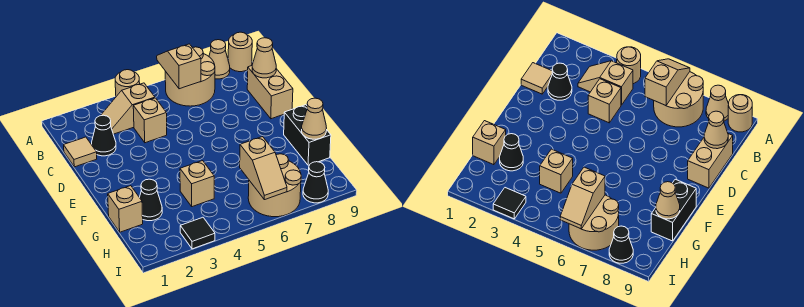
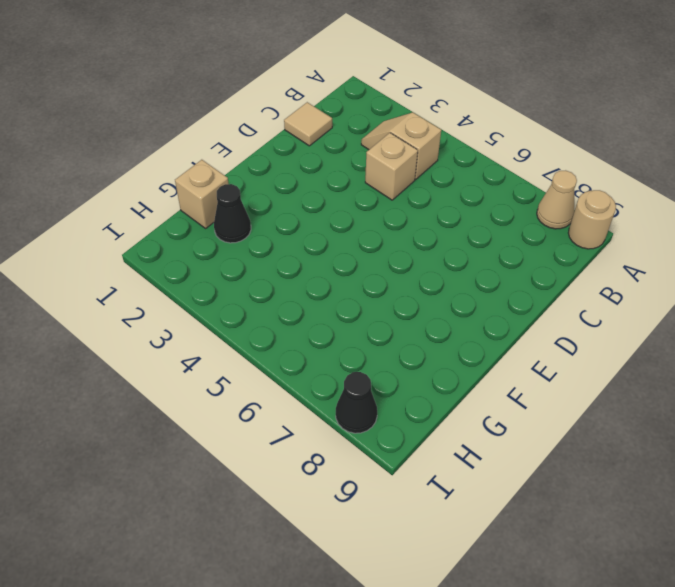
none -> tan 1x1 round brick [115,70,140,96]
none -> tan 2x2 round brick [165,47,215,106]
none -> black 1x1 cone [91,115,116,156]

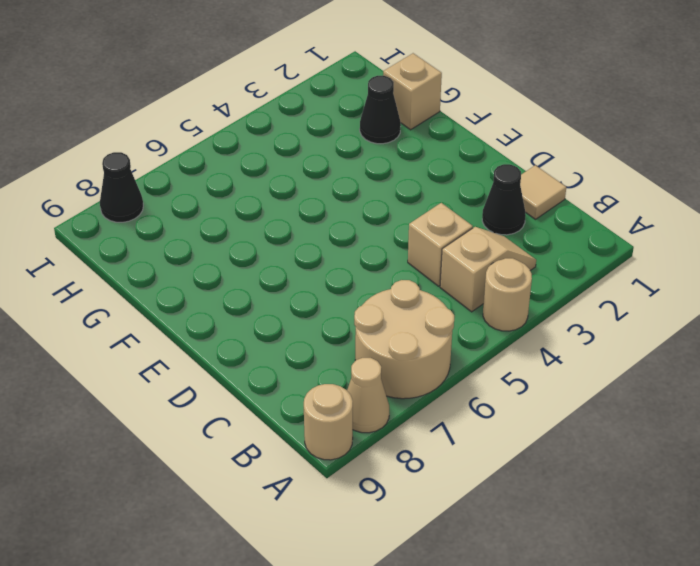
none -> tan 1x2 brick [247,66,293,119]
none -> black 1x2 brick [284,105,331,165]
none -> tan 1x1 brick [180,161,214,207]

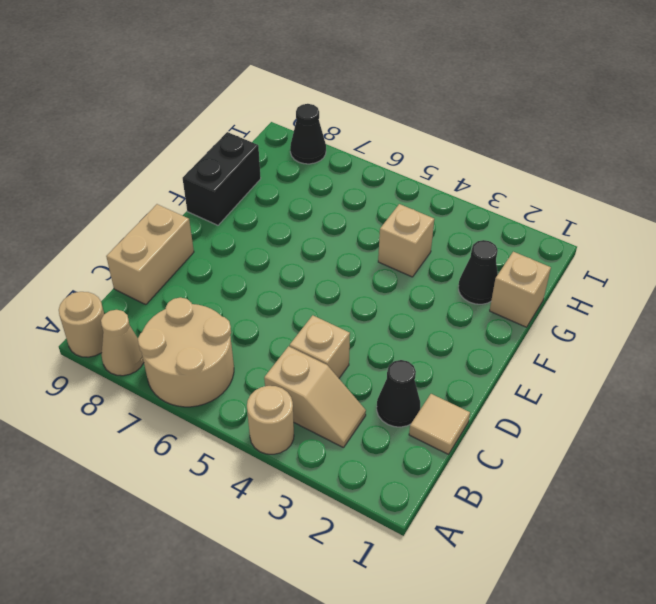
none -> tan 2x2 round brick [248,154,301,217]
none -> black 1x1 tile [180,217,215,249]
none -> tan 1x2 slope [157,44,201,89]

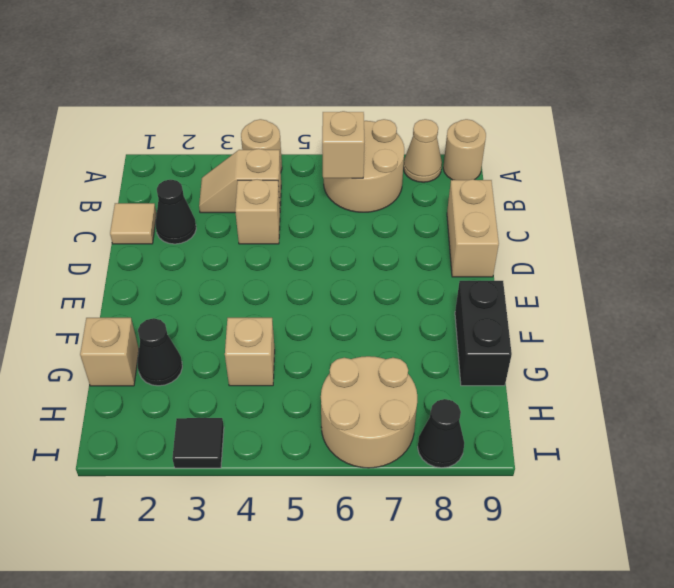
none -> tan 1x1 cone [252,38,276,78]
none -> tan 1x1 cone [302,98,327,139]
none -> tan 1x2 slope [240,137,287,200]

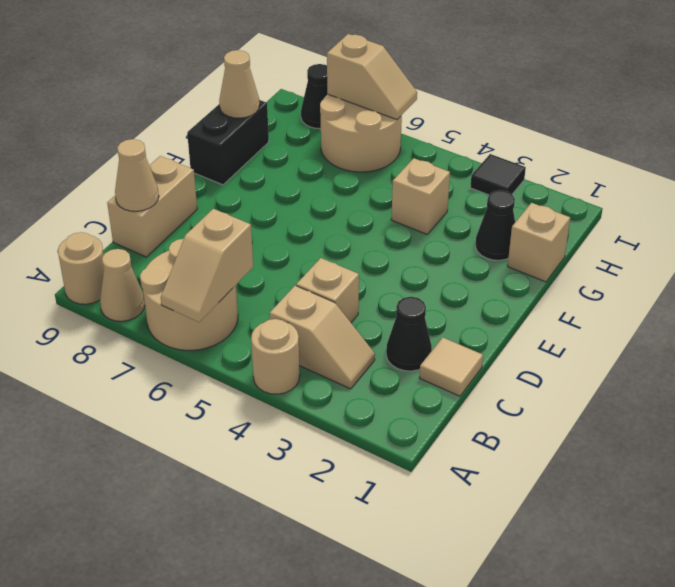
tan 1x2 slope [327,34,417,120] -> tan 1x2 slope turned to [240,137,287,200]

